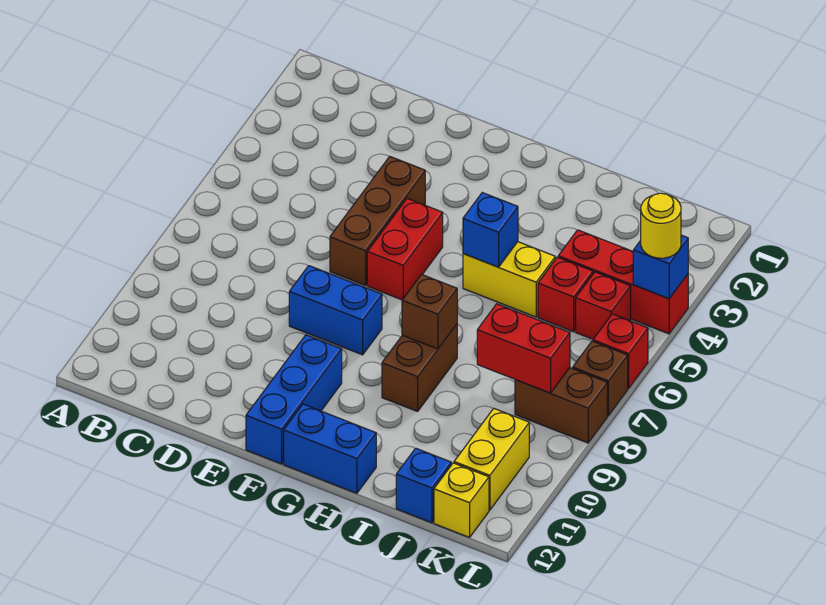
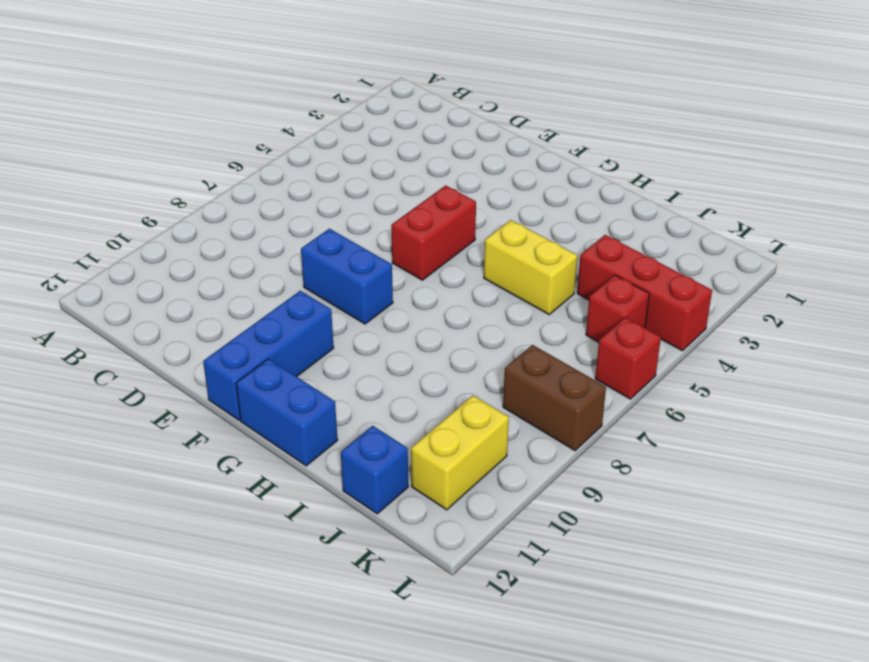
none -> brown 1x3 brick [330,156,425,286]
none -> brown 1x2 brick [382,324,457,411]
none -> red 1x1 brick [538,257,593,332]

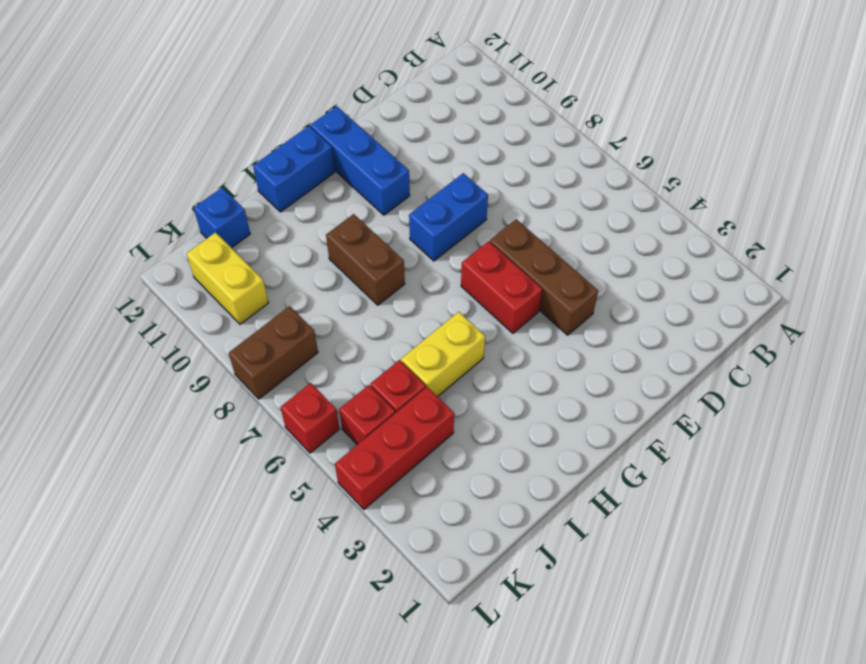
none -> yellow 1x1 brick [434,463,489,537]
none -> brown 1x1 brick [573,341,628,416]
none -> blue 1x1 brick [463,193,518,267]

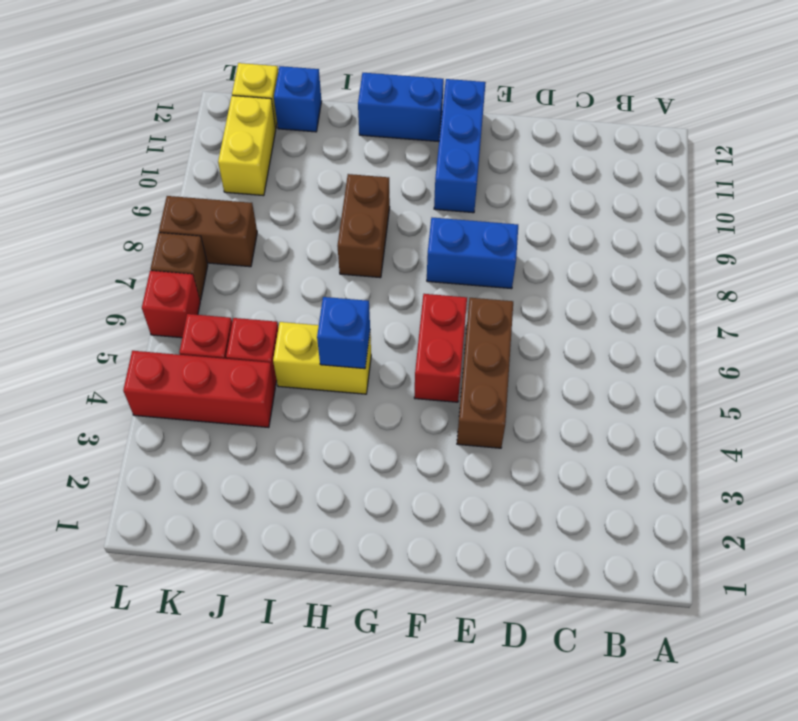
none -> brown 1x1 brick [402,275,457,349]
none -> red 1x2 brick [477,304,570,393]
none -> blue 1x1 brick [633,235,688,299]

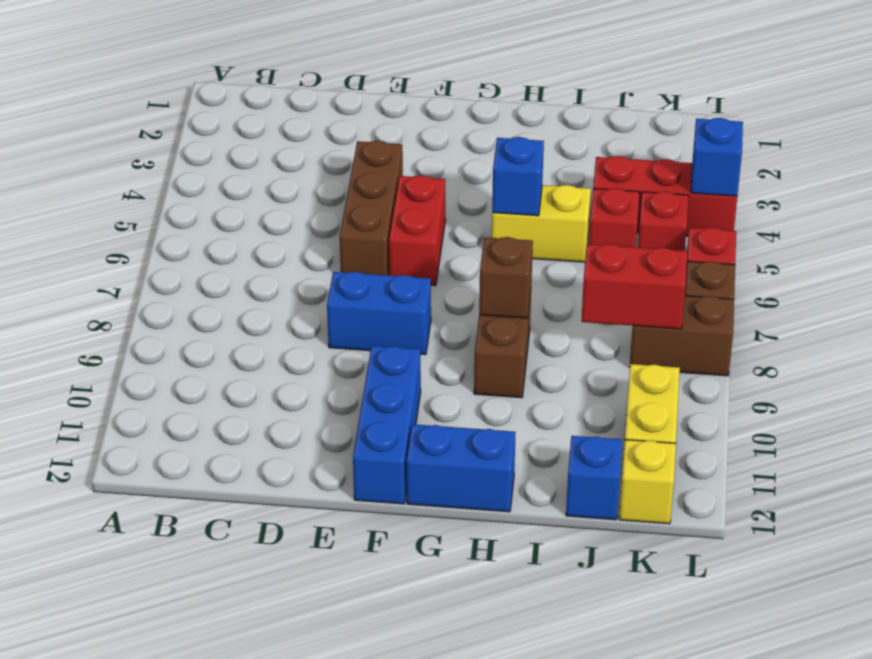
none -> yellow 1x1 round brick [641,193,681,258]

